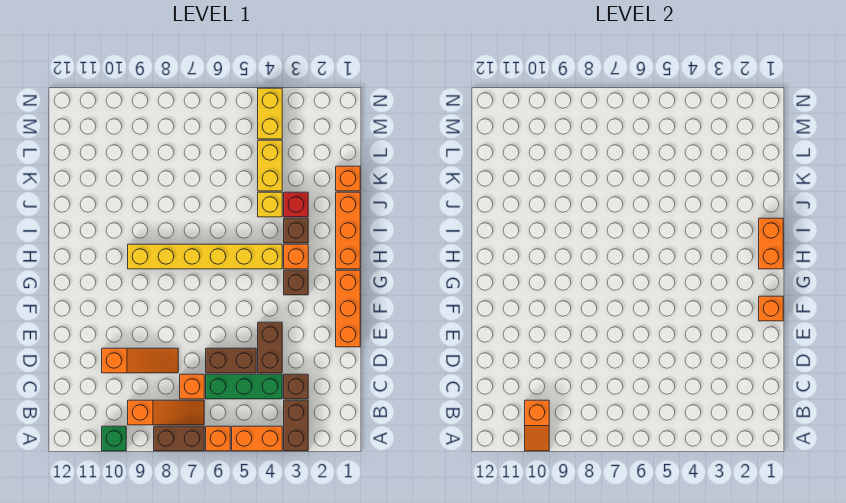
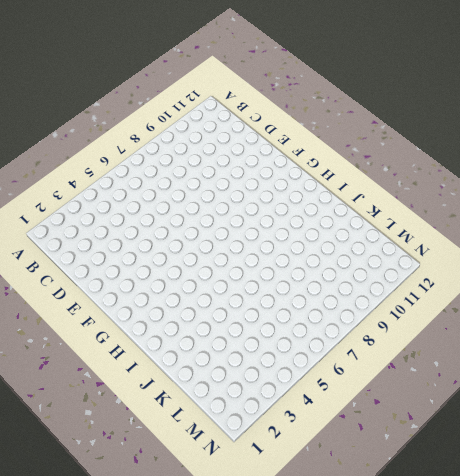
none -> brown 1x2 brick [284,400,308,451]
none -> orange 1x2 brick [232,426,282,451]
none -> orange 1x1 brick [206,426,230,451]

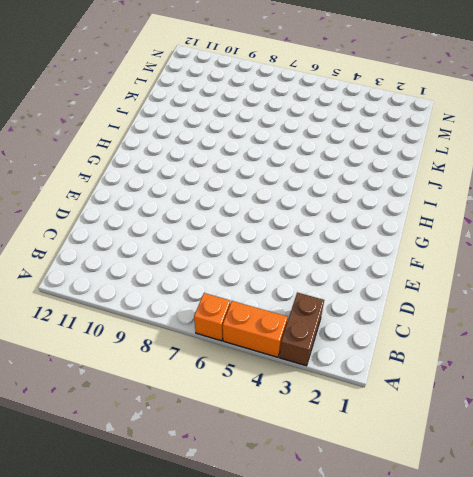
none -> brown 1x2 brick [154,426,204,451]
none -> green 1x1 brick [102,426,126,451]
none -> orange 1x3 slope [128,400,204,425]

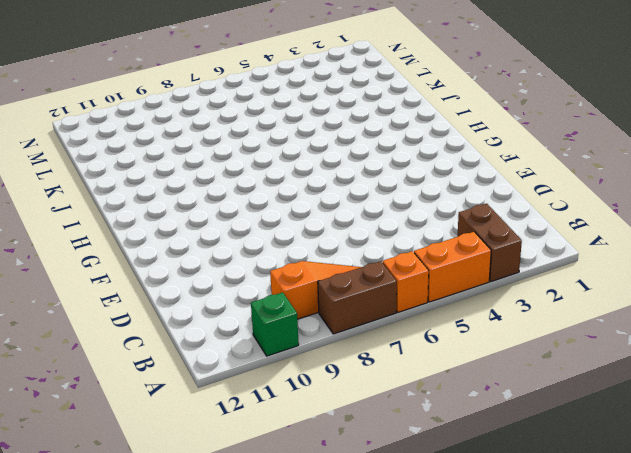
none -> brown 1x1 brick [284,374,308,399]
none -> green 1x3 brick [206,374,282,399]
none -> orange 1x1 brick [180,374,204,399]

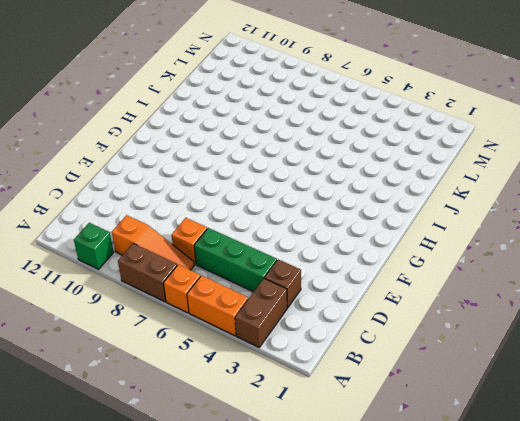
none -> brown 1x2 brick [258,322,282,373]
none -> brown 1x2 brick [206,348,256,373]
none -> orange 1x3 slope [102,348,178,373]

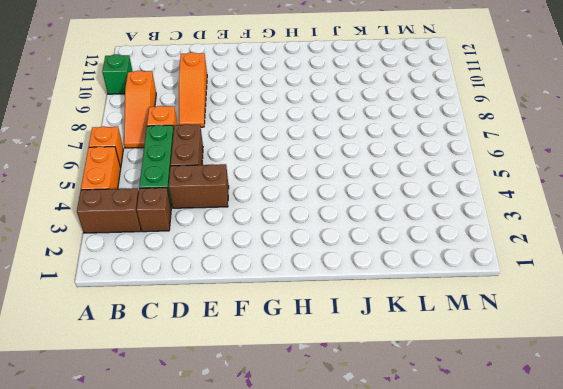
none -> brown 1x2 brick [154,426,204,451]
none -> orange 1x3 brick [336,270,360,347]
none -> brown 1x1 brick [284,270,308,295]

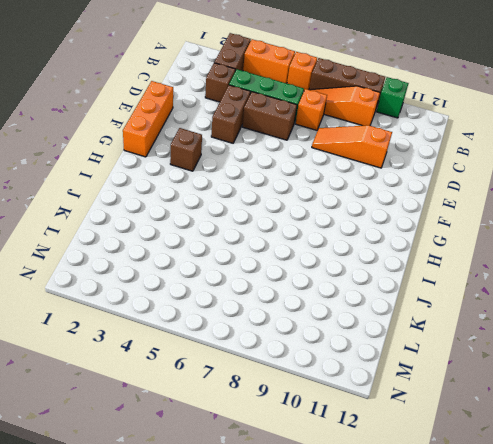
brown 1x3 brick [309,58,385,108] -> brown 1x2 brick [154,426,204,451]
none -> orange 1x3 brick [336,192,360,269]
none -> orange 1x1 brick [284,244,308,269]
none -> yellow 1x6 brick [128,244,282,269]

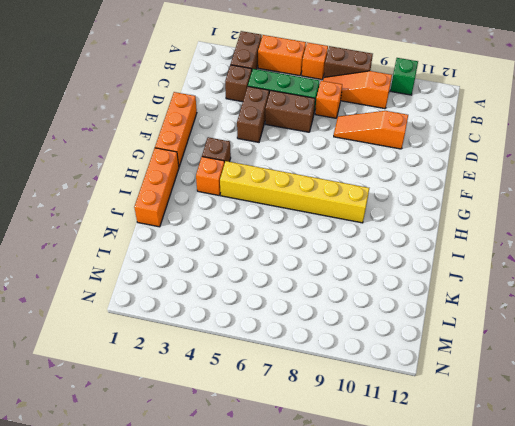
none -> brown 1x1 brick [284,218,308,243]
none -> red 1x1 brick [284,192,308,217]
none -> yellow 1x1 brick [258,192,282,217]

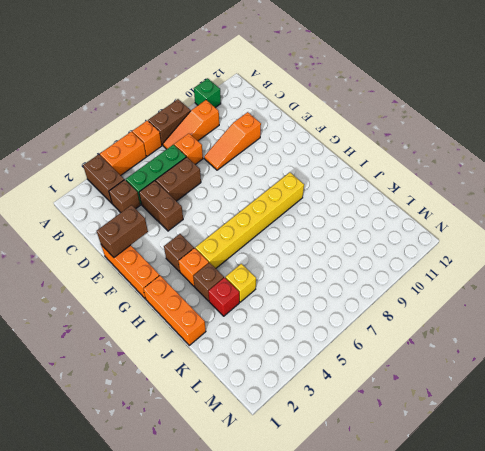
brown 1x2 brick [97,205,148,257] -> none
none -> orange 1x1 brick [336,166,360,191]
none -> yellow 1x2 brick [258,140,282,191]
none -> yellow 1x2 brick [258,88,282,139]

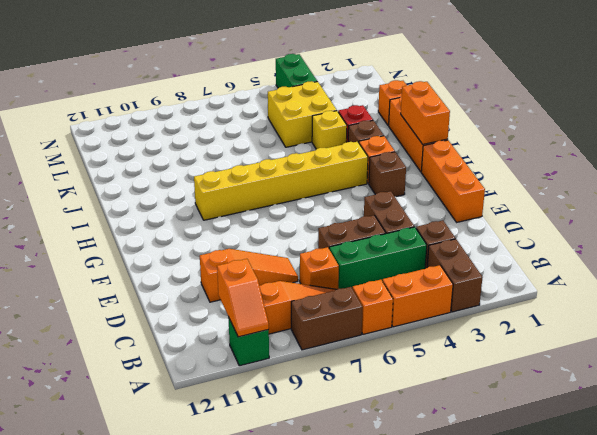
yellow 2x2 brick [268,81,337,147] -> yellow 1x2 brick [258,140,282,191]
green 1x2 brick [276,54,317,88] -> yellow 1x2 brick [258,88,282,139]
none -> orange 1x1 brick [759,296,783,321]

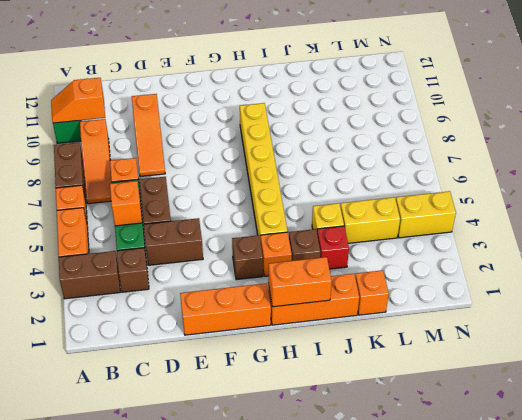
orange 1x1 brick [110,181,142,226] -> orange 1x1 brick moved to [759,296,783,321]

